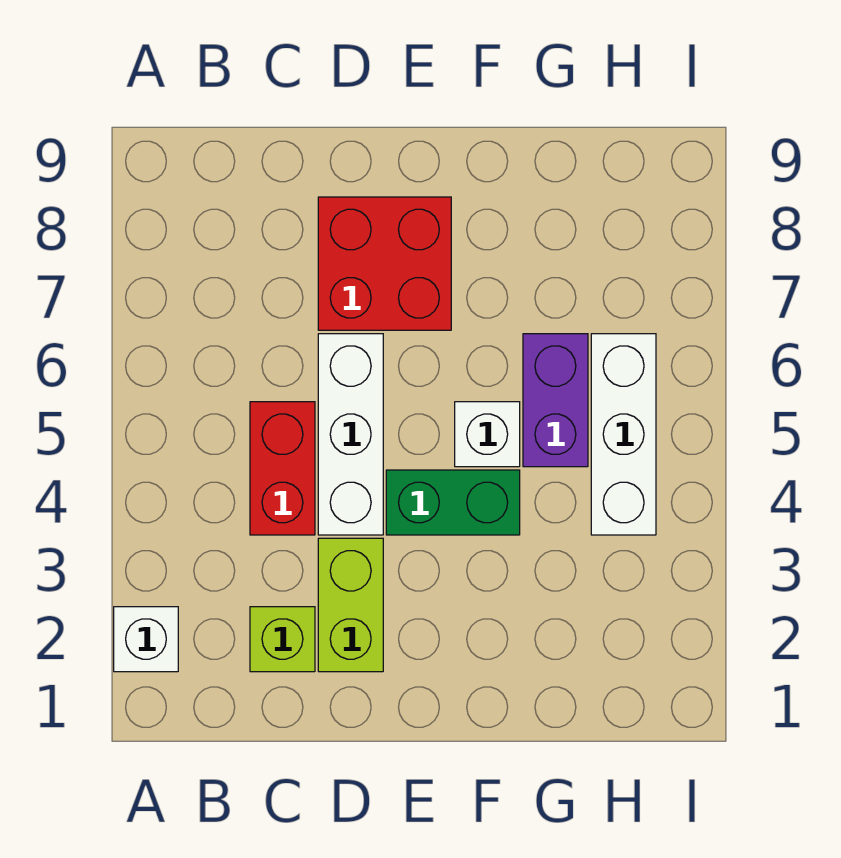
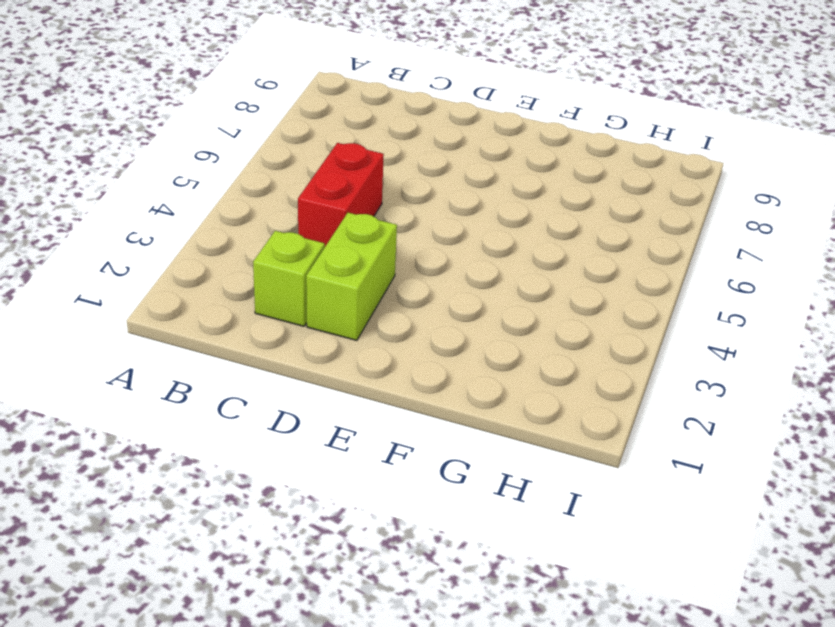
none -> white 1x1 brick [114,607,178,672]
none -> white 1x3 brick [318,334,383,535]

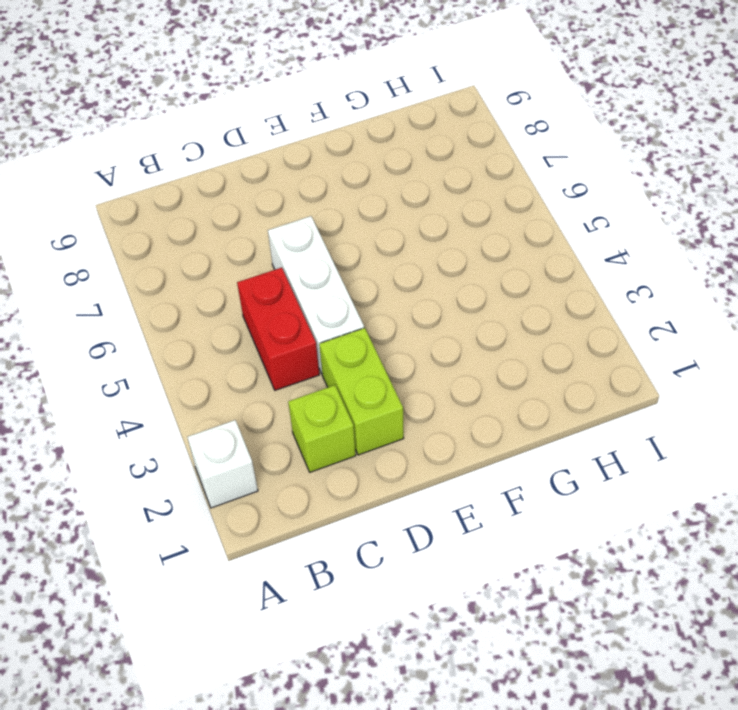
none -> red 2x2 brick [318,197,451,330]
none -> green 1x2 brick [386,470,520,535]

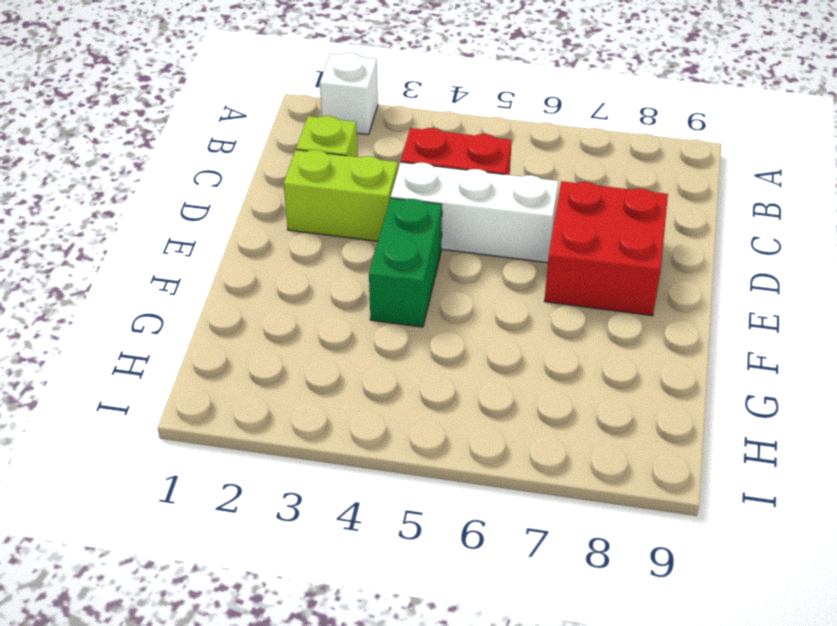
none -> white 1x1 brick [455,402,520,467]
none -> purple 1x2 brick [523,334,588,467]

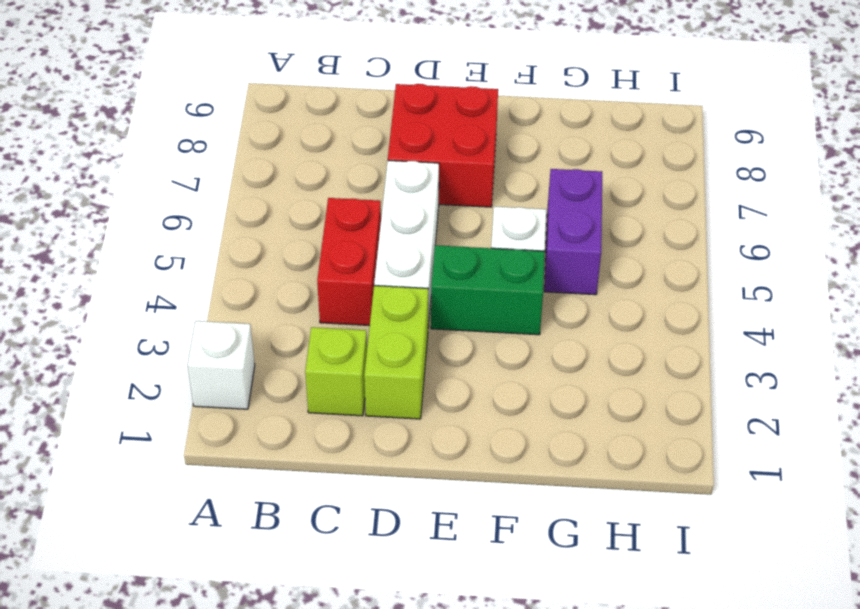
none -> white 1x3 brick [591,334,656,535]

